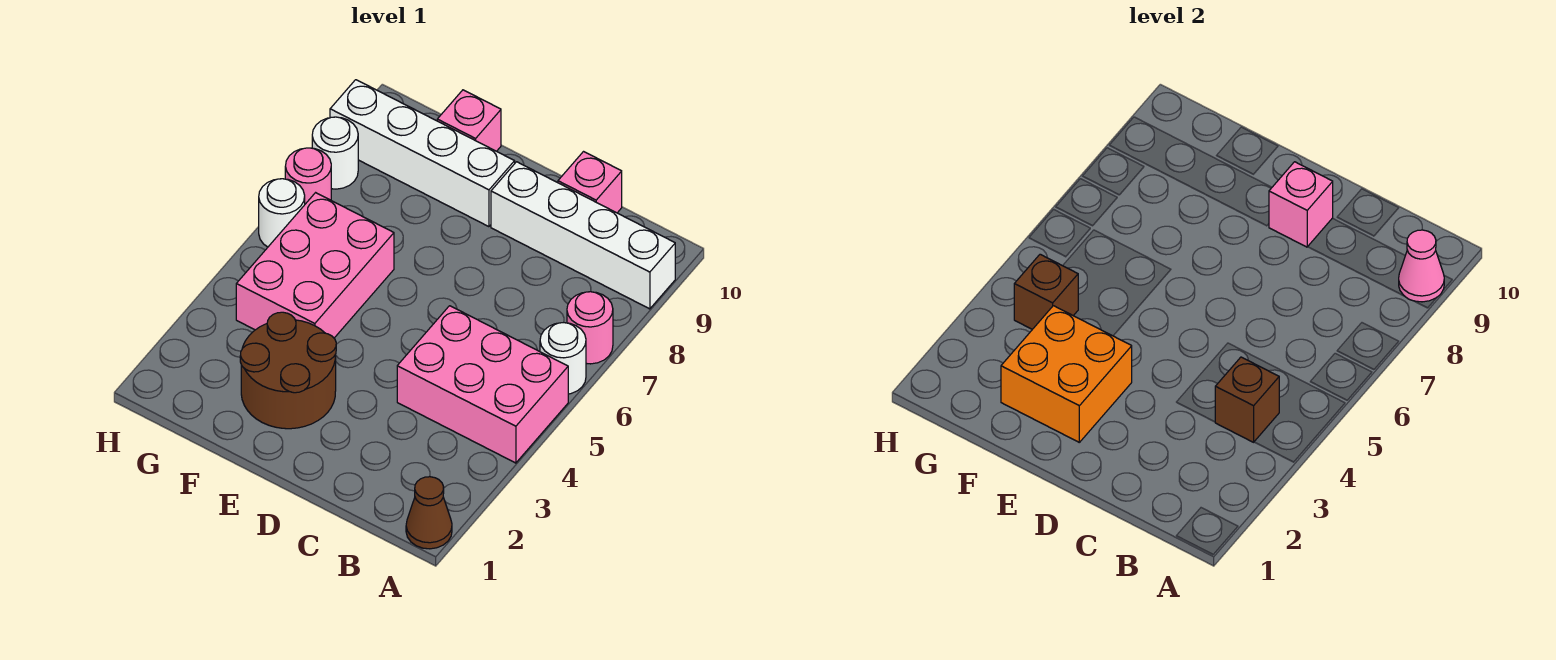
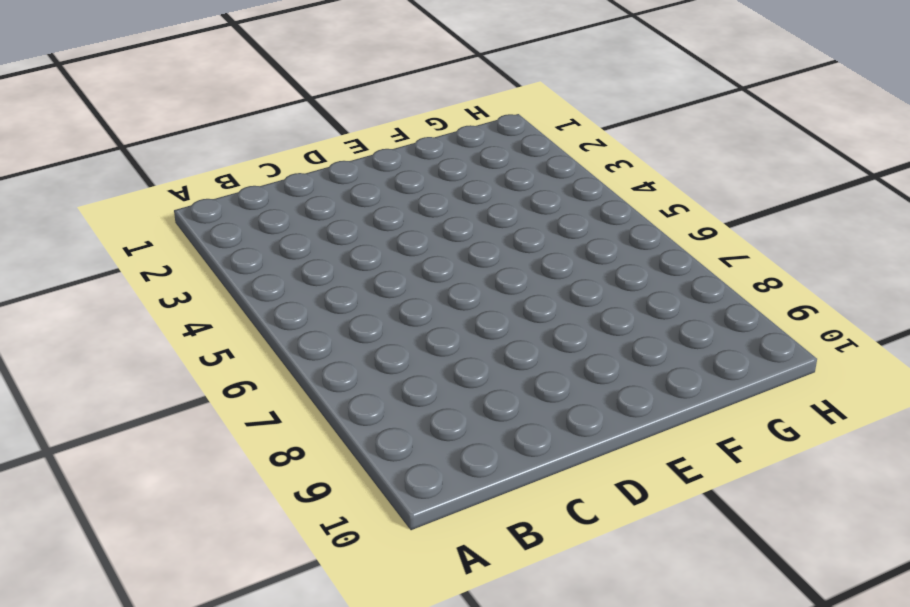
none -> brown 1x1 cone [406,477,452,549]
none -> pink 2x3 brick [397,306,568,463]
none -> white 1x1 round brick [540,323,586,394]

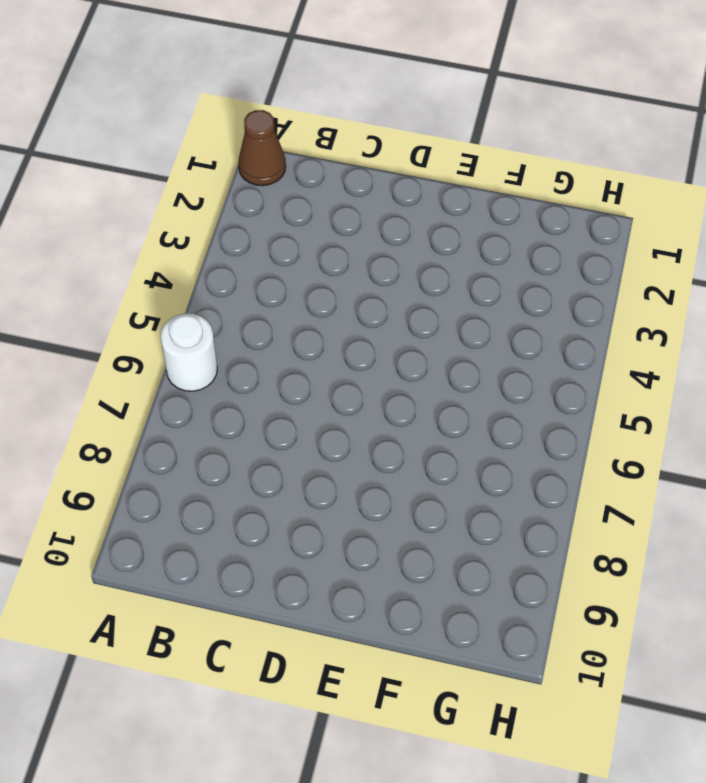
none -> pink 2x3 brick [397,306,568,463]
none -> pink 1x1 round brick [567,292,613,364]
none -> white 1x4 brick [491,162,675,309]

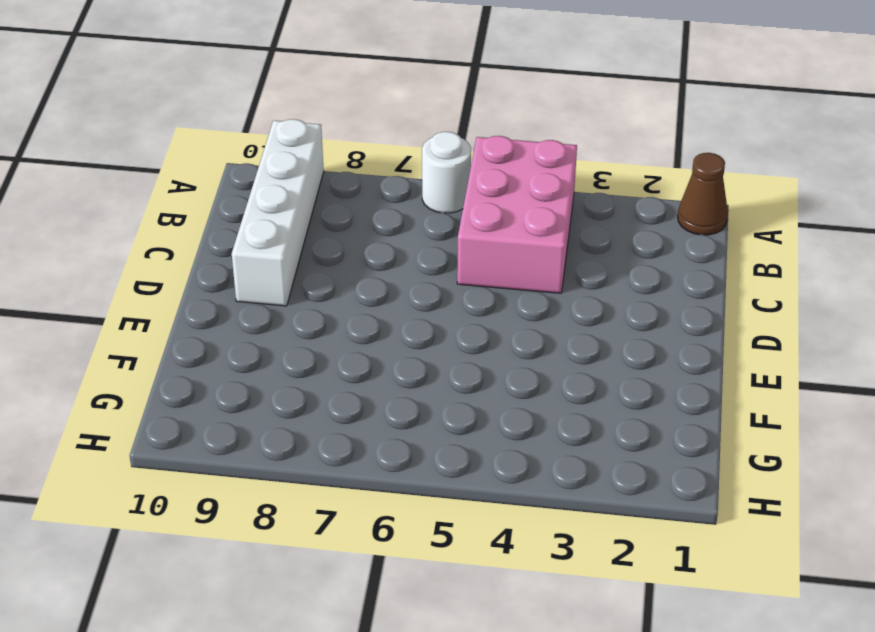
none -> pink 1x1 round brick [567,292,613,364]
none -> pink 1x1 brick [558,152,622,213]
none -> brown 2x2 round brick [240,312,336,429]

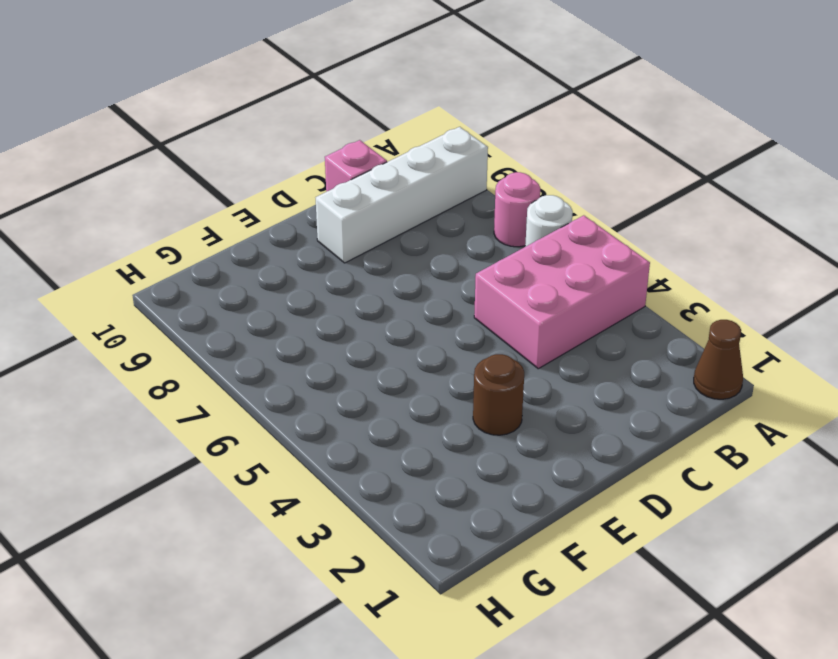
brown 1x1 round brick [473,354,524,435] -> brown 2x2 round brick [240,312,336,429]
none -> white 1x4 brick [330,80,515,227]
none -> pink 2x3 brick [236,193,394,338]
none -> pink 1x1 brick [437,90,501,151]

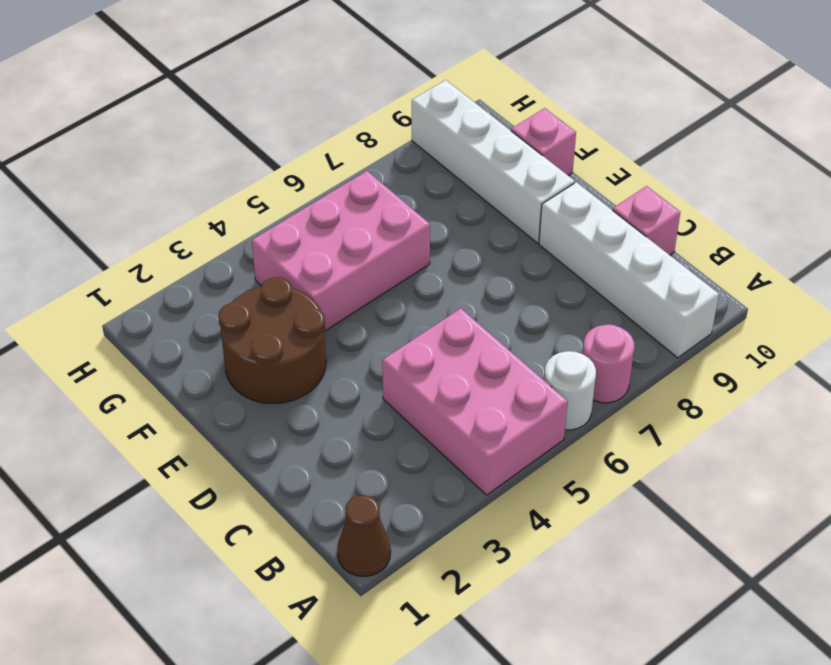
none -> white 1x1 round brick [259,179,305,247]
none -> pink 1x1 round brick [285,148,331,204]
none -> white 1x1 round brick [312,117,358,189]

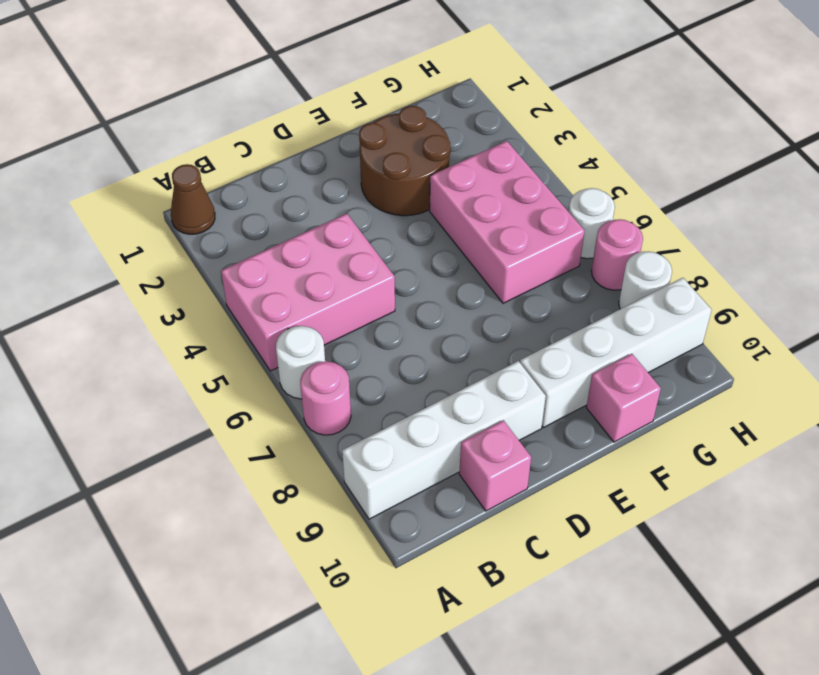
none -> pink 1x1 cone [1399,230,1444,302]
none -> brown 1x1 brick [1215,357,1279,442]
none -> pink 1x1 brick [1269,162,1333,247]

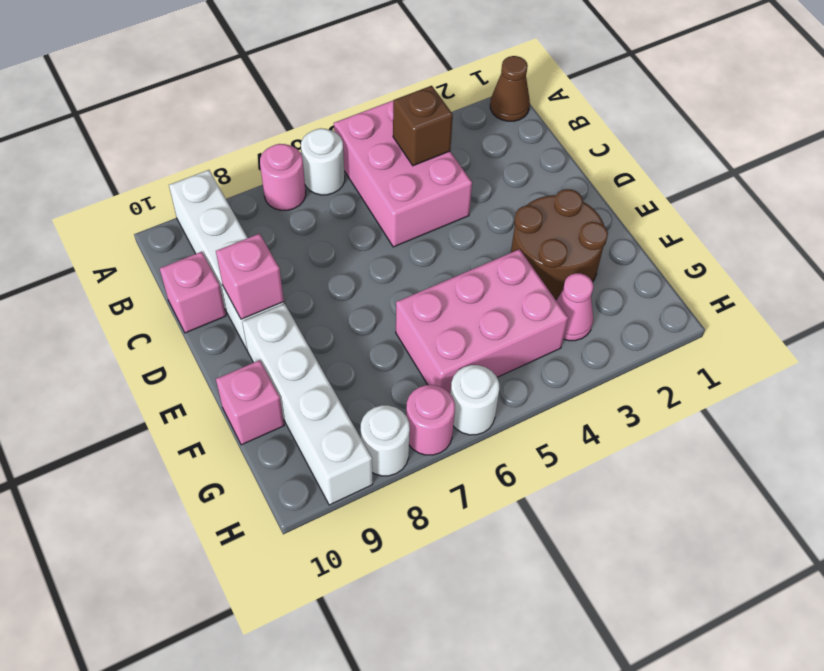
pink 1x1 cone [556,273,593,341] -> pink 1x1 cone moved to [1399,230,1444,302]
none -> orange 2x2 brick [1001,306,1132,442]
none -> brown 1x1 brick [1014,254,1078,329]

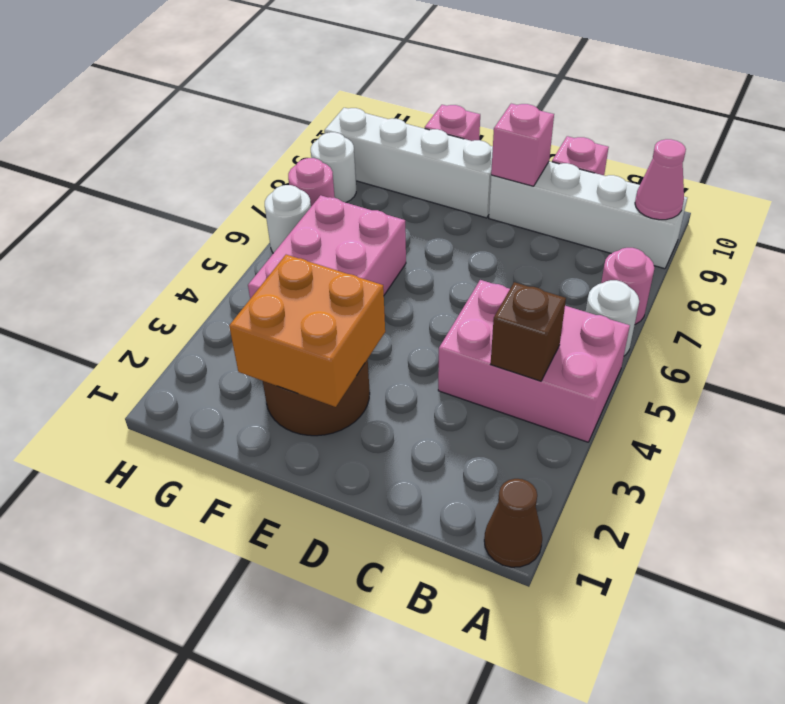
none -> brown 1x1 brick [1014,254,1078,329]

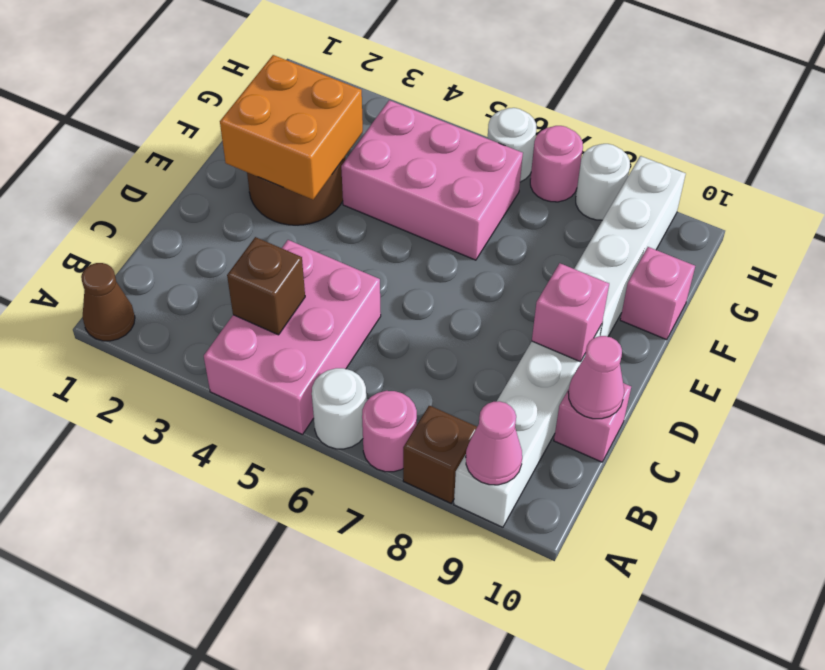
brown 1x1 brick [403,405,477,503] -> brown 1x1 brick moved to [1014,254,1078,329]
pink 1x1 cone [568,336,624,419] -> none

